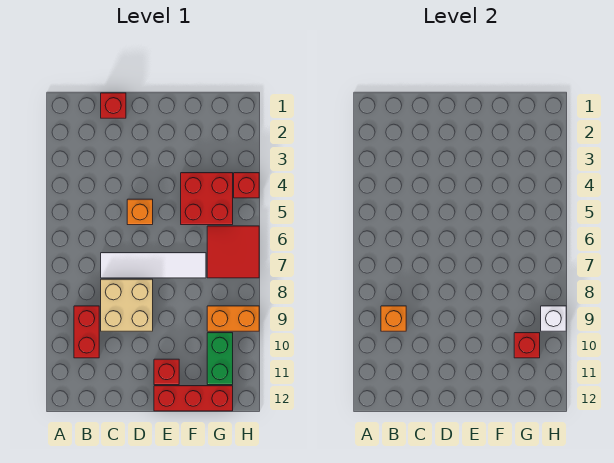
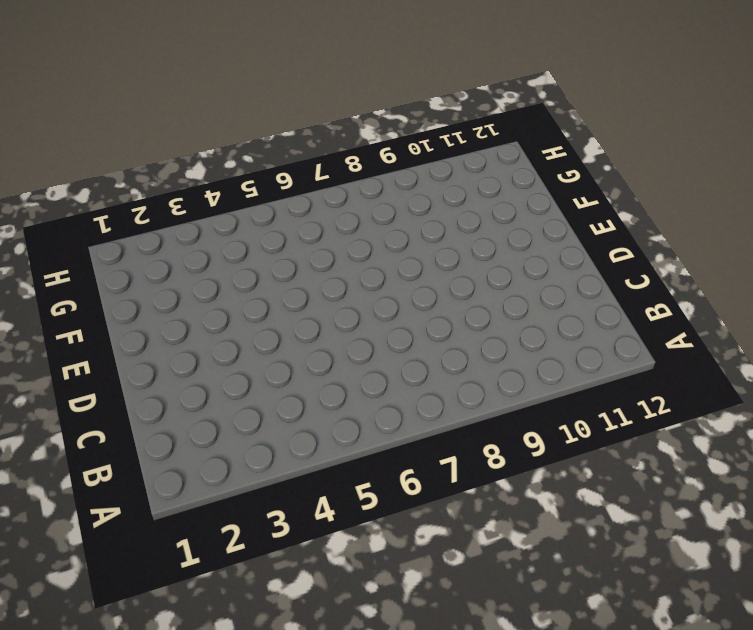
none -> red 1x2 brick [74,306,99,358]
none -> red 1x1 brick [101,93,126,118]
none -> white 1x4 tile [101,253,206,278]

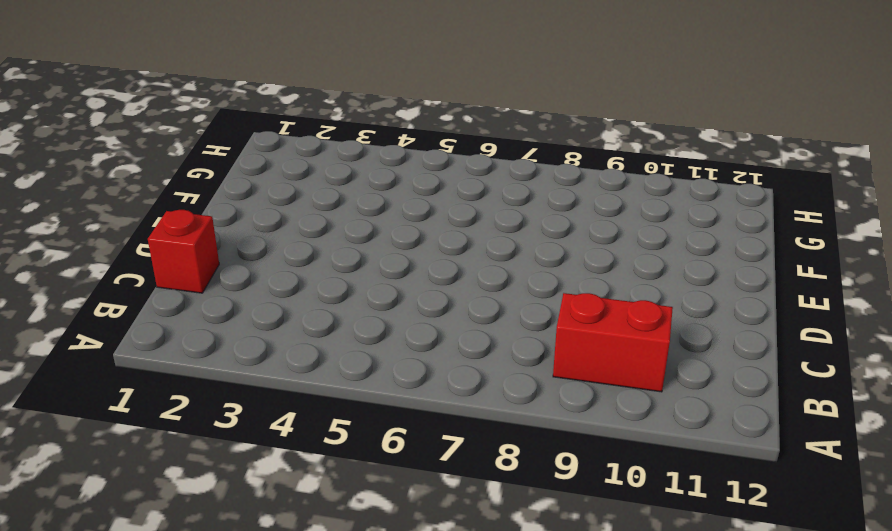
none -> white 1x4 tile [101,253,206,278]
none -> tan 2x2 brick [101,279,153,331]
none -> orange 1x1 brick [127,199,153,225]

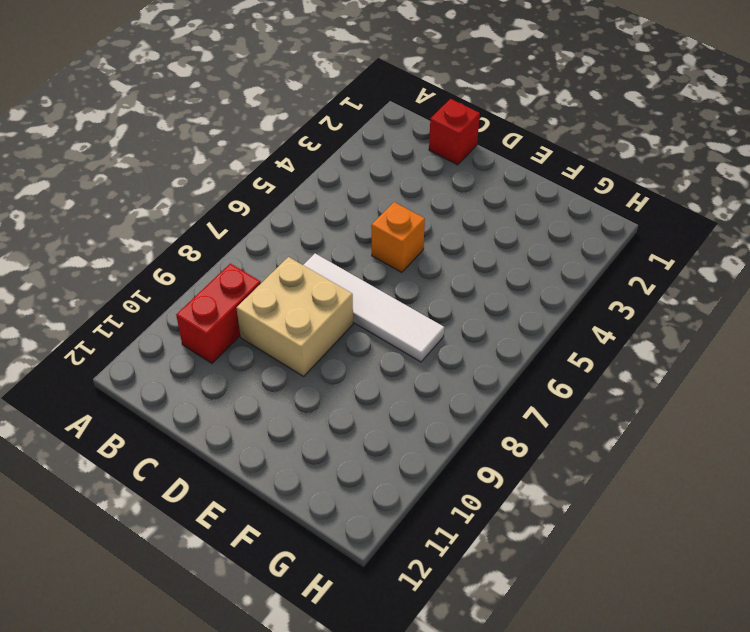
none -> red 1x1 brick [154,359,179,385]
none -> red 1x3 brick [154,386,233,411]
none -> red 2x2 brick [181,173,233,225]

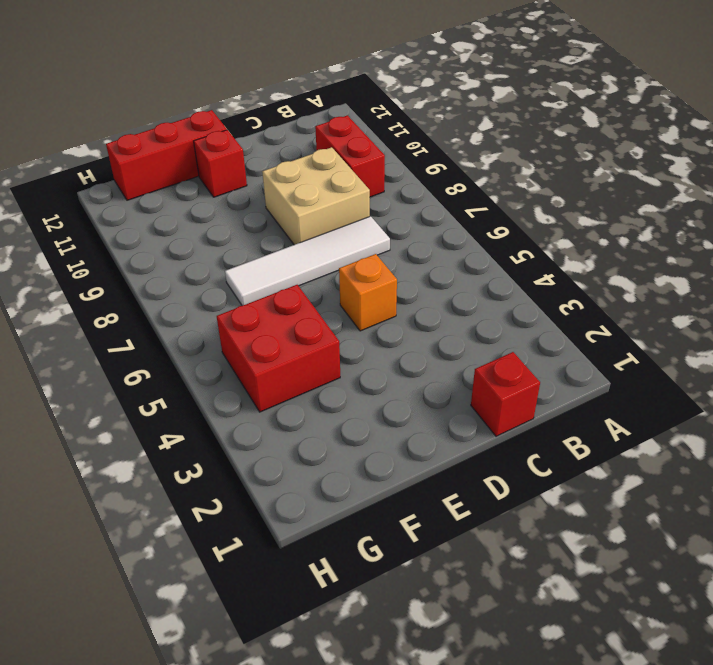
none -> red 2x2 tile [207,226,259,278]
none -> orange 1x2 brick [207,306,259,331]
none -> green 1x2 brick [207,333,233,385]

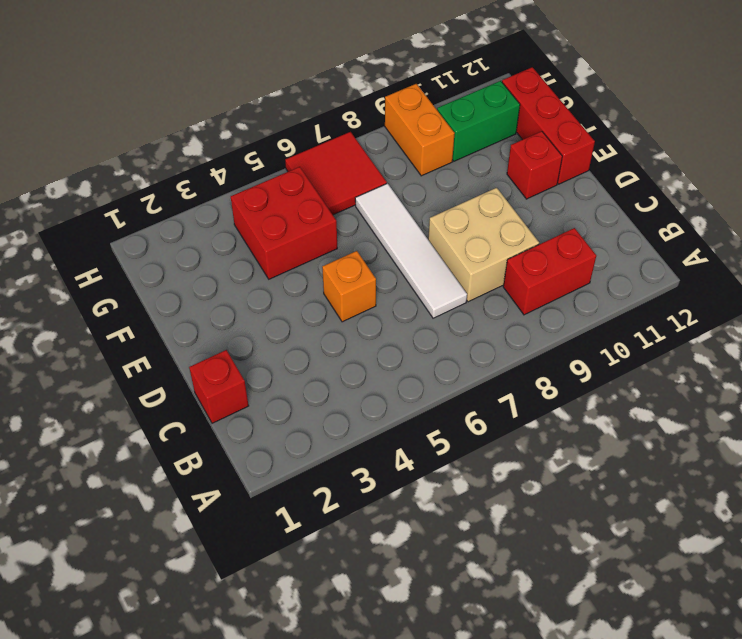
none -> red 1x1 brick [234,173,259,198]
none -> orange 1x1 brick [381,306,406,331]
none -> red 1x1 brick [514,333,540,358]

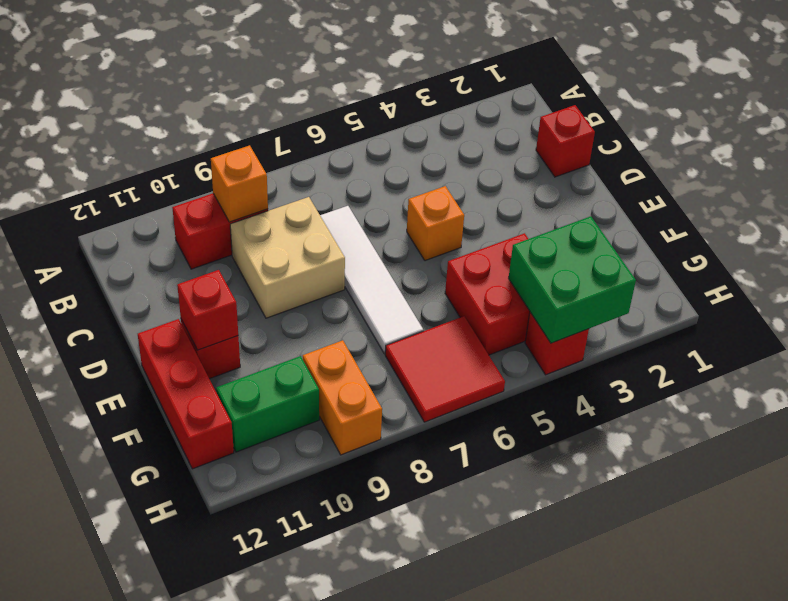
red 1x1 brick [177,270,238,350] -> red 1x1 brick moved to [514,333,540,358]
green 2x2 brick [509,216,636,343] -> none
none -> white 1x1 brick [541,306,566,331]

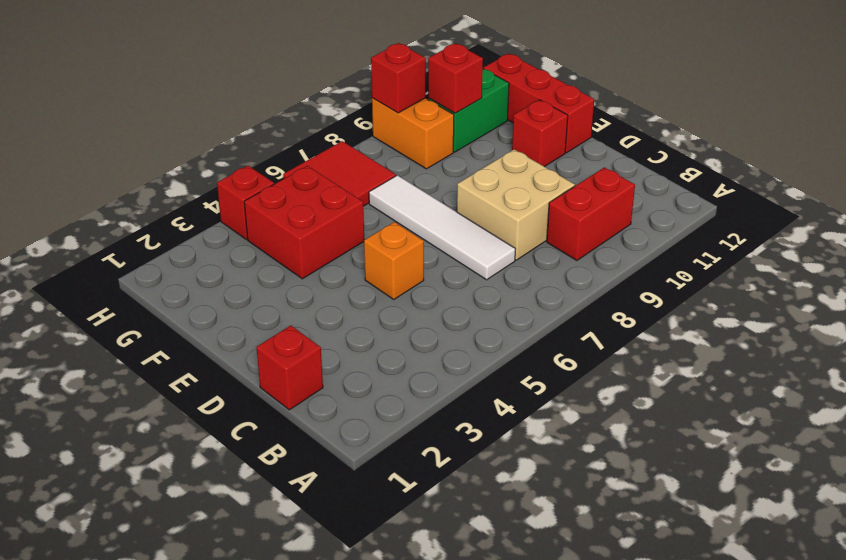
red 1x1 brick [371,43,426,113] -> white 1x1 brick [541,306,566,331]
none -> orange 1x1 brick [381,306,406,331]

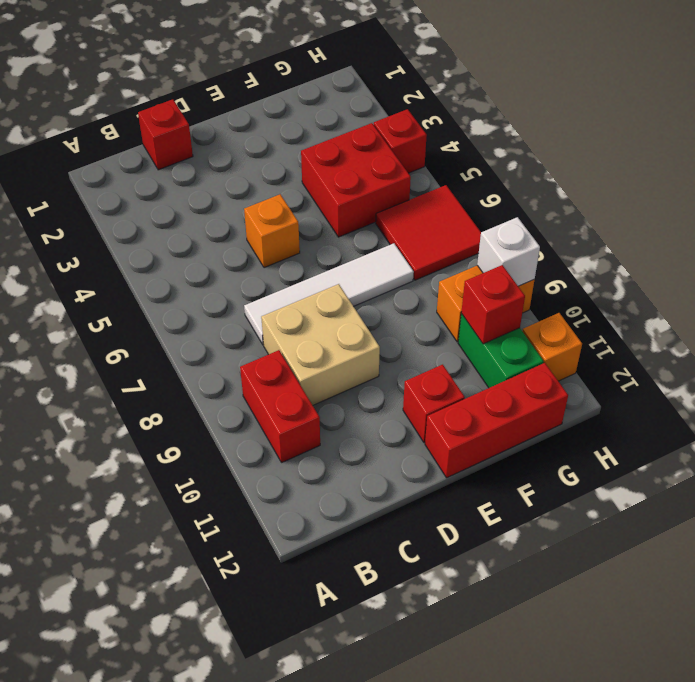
orange 1x1 brick [522,313,582,381] -> orange 1x1 brick moved to [381,306,406,331]

